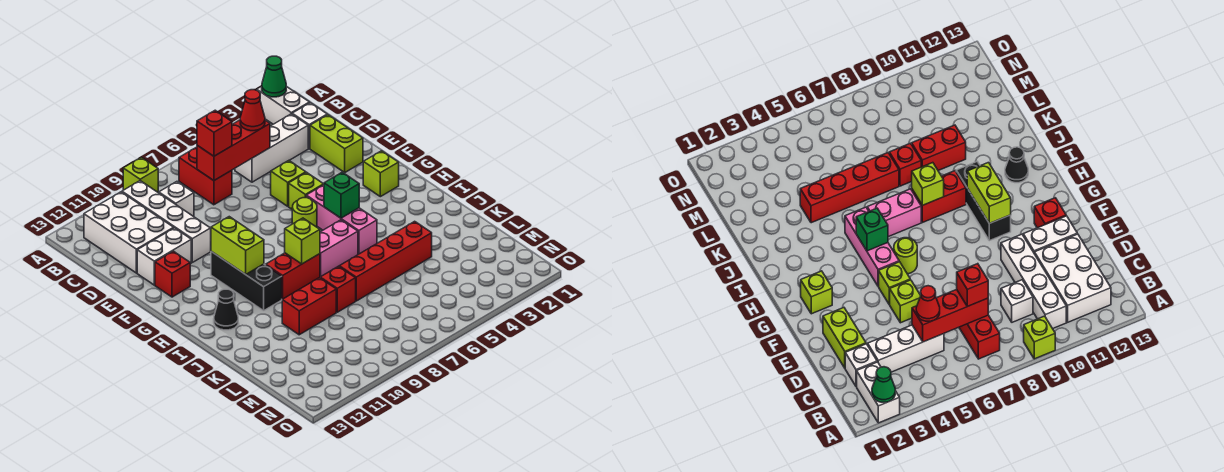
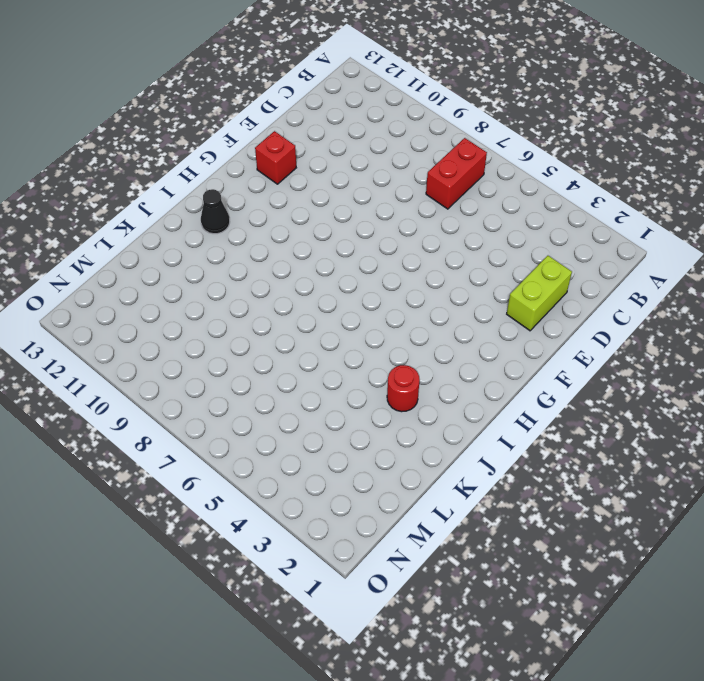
red 1x1 round brick [387,365,420,412] -> none
none -> white 1x2 brick [257,86,310,124]
none -> lime 1x1 brick [123,157,158,192]
none -> white 1x4 brick [122,181,211,262]
none -> white 2x3 brick [84,192,174,273]

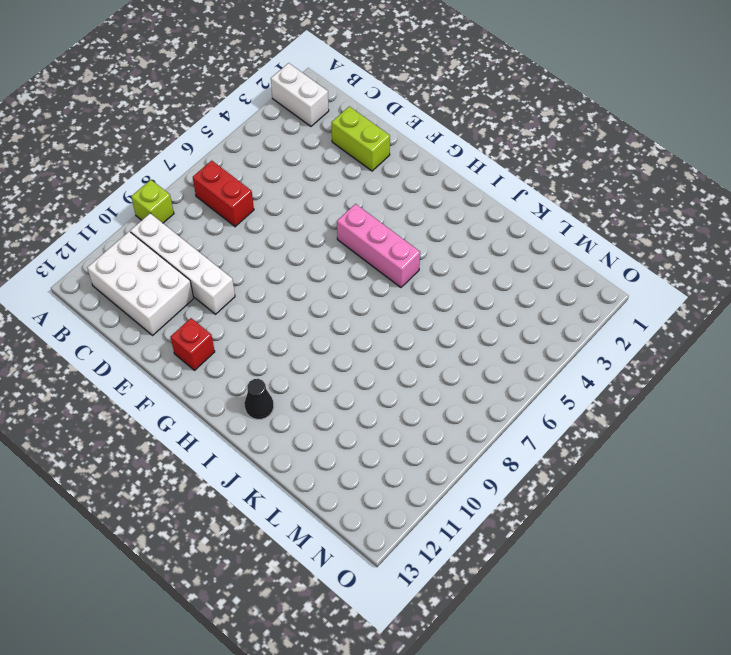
none -> white 1x1 brick [292,103,327,148]
none -> white 1x3 brick [235,114,308,182]
none -> white 1x1 brick [159,182,194,217]
none -> lime 1x1 brick [271,161,306,206]

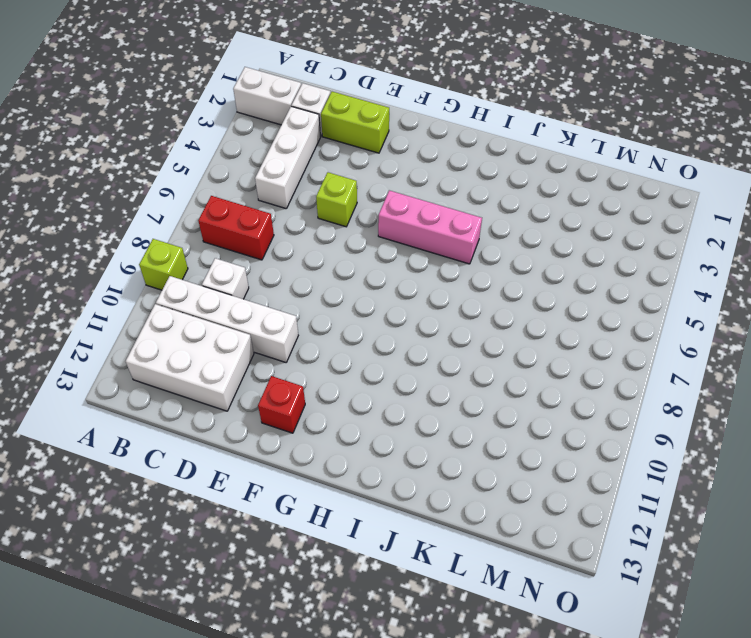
none -> white 1x2 brick [137,228,191,285]
none -> lime 1x1 brick [289,172,324,209]
none -> lime 1x1 brick [363,151,399,197]
none -> lime 1x1 round brick [292,198,317,227]

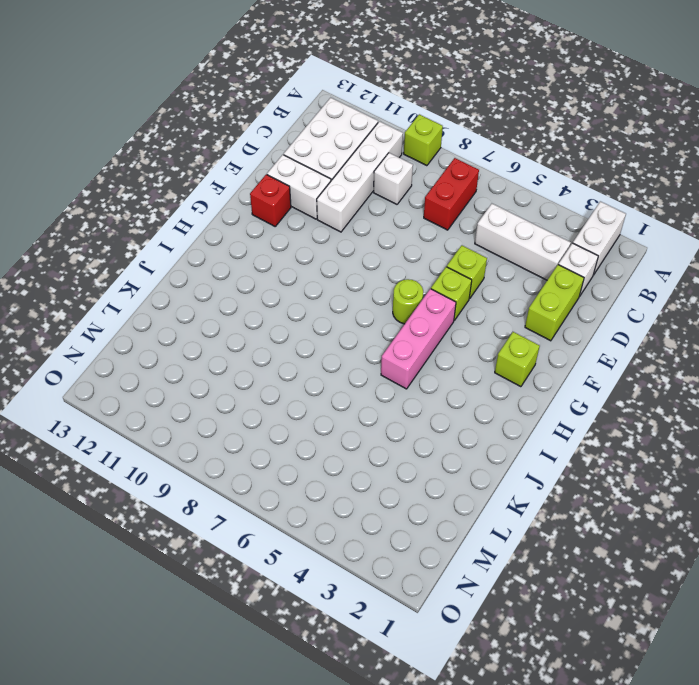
none -> black 1x3 brick [211,252,282,311]
none -> pink 1x2 brick [320,220,358,277]
none -> red 1x2 brick [266,253,320,299]
none -> black 1x1 cone [214,289,238,330]

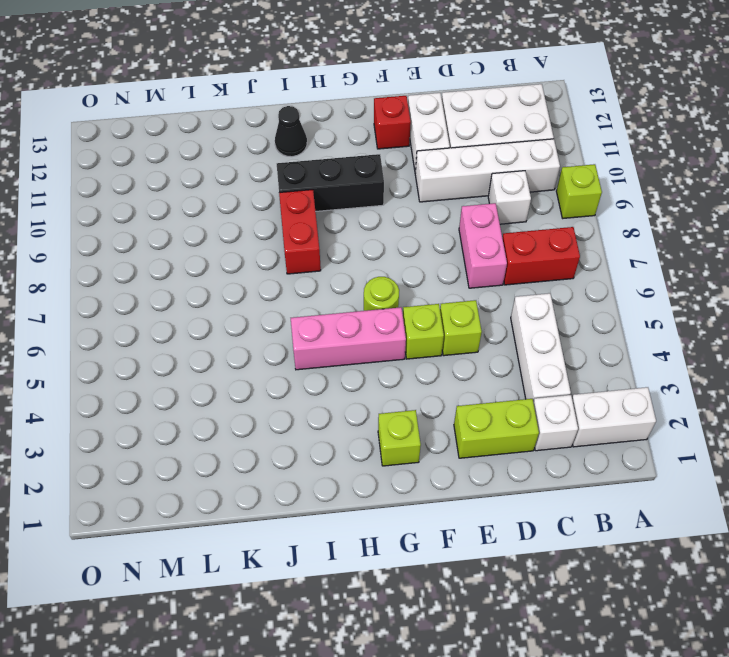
pink 1x2 brick [459,203,507,288] -> pink 1x2 brick moved to [320,220,358,277]
none -> red 1x4 brick [339,221,432,301]
none -> red 1x1 brick [320,266,356,312]
none -> red 1x2 brick [282,278,336,335]
none -> green 1x1 cone [262,56,286,97]

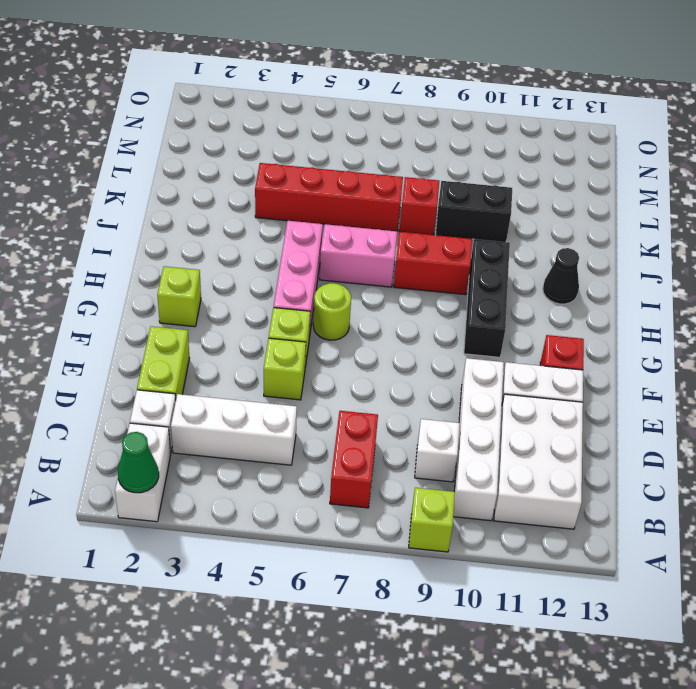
black 1x2 brick [436,181,512,242] -> red 1x2 brick [282,278,336,335]
none -> red 1x3 brick [197,120,270,181]
none -> lime 1x2 brick [211,217,264,274]
none -> green 1x1 brick [324,172,359,218]
none -> lime 1x1 brick [285,218,320,264]

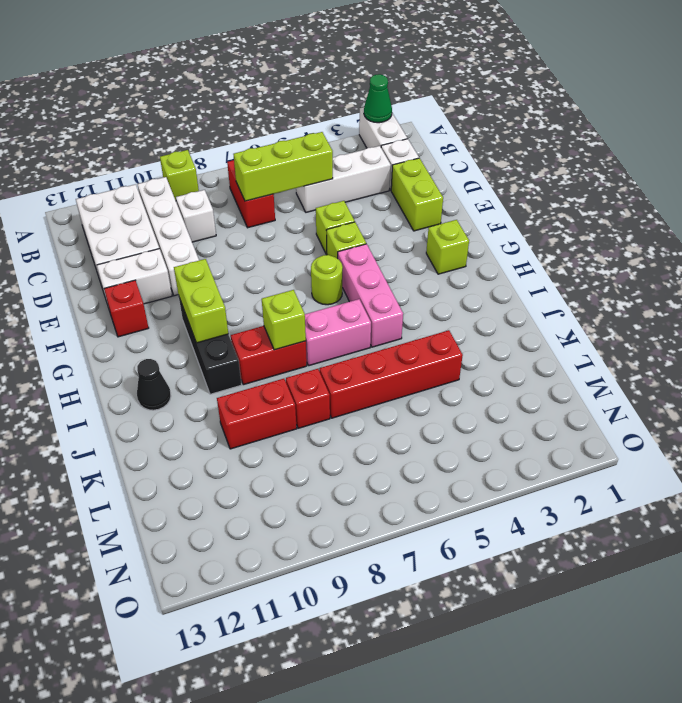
lime 1x3 brick [234,132,333,201] -> red 1x3 brick [197,120,270,181]
none -> green 1x1 brick [324,172,359,218]
none -> red 1x1 cone [240,90,265,131]
none -> red 1x1 brick [197,110,232,156]

